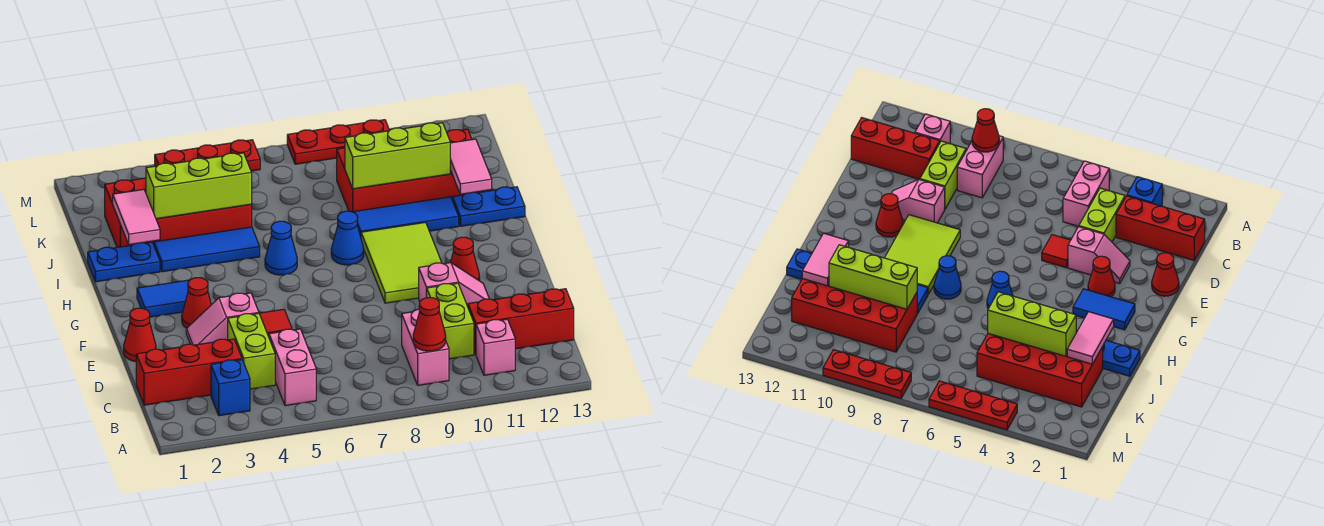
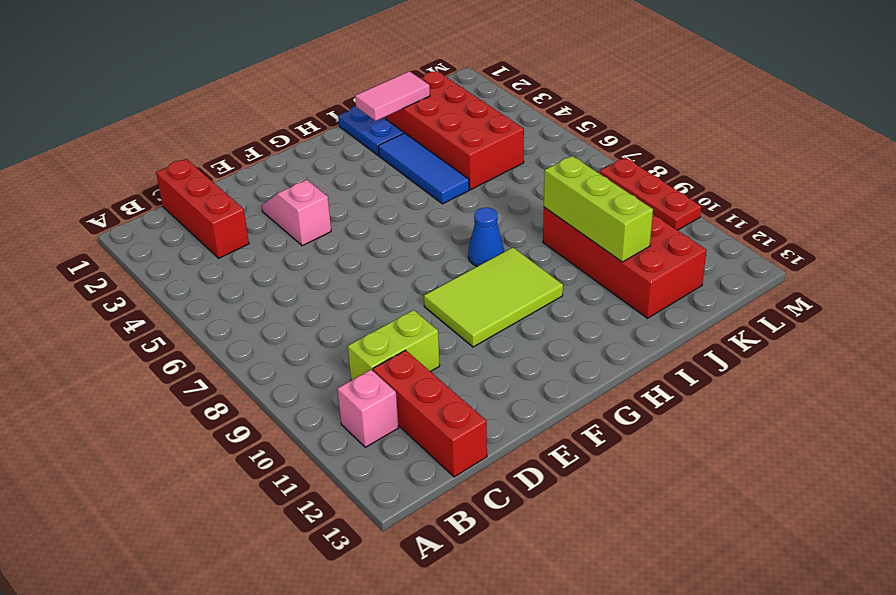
none -> blue 1x1 brick [211,360,250,416]
none -> pink 1x2 brick [269,329,316,406]
none -> pink 1x2 brick [402,309,449,385]
none -> lime 1x2 brick [228,314,275,389]

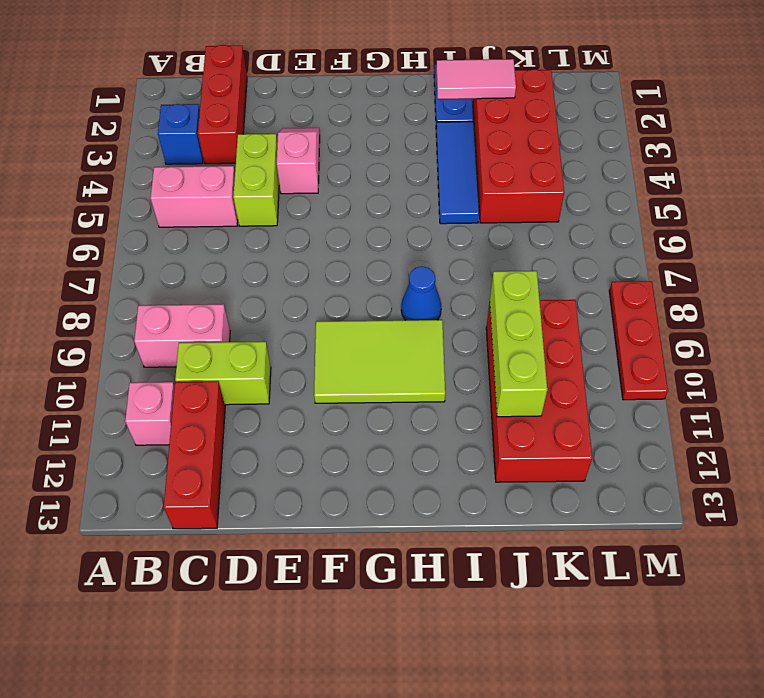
lime 1x2 brick [233,134,279,226] -> lime 1x2 brick turned to [228,314,275,389]
none -> red 1x1 cone [124,308,156,362]
none -> red 1x1 tile [259,309,292,337]
none -> pink 1x2 slope [419,263,489,307]
none -> red 1x1 cone [182,278,211,328]

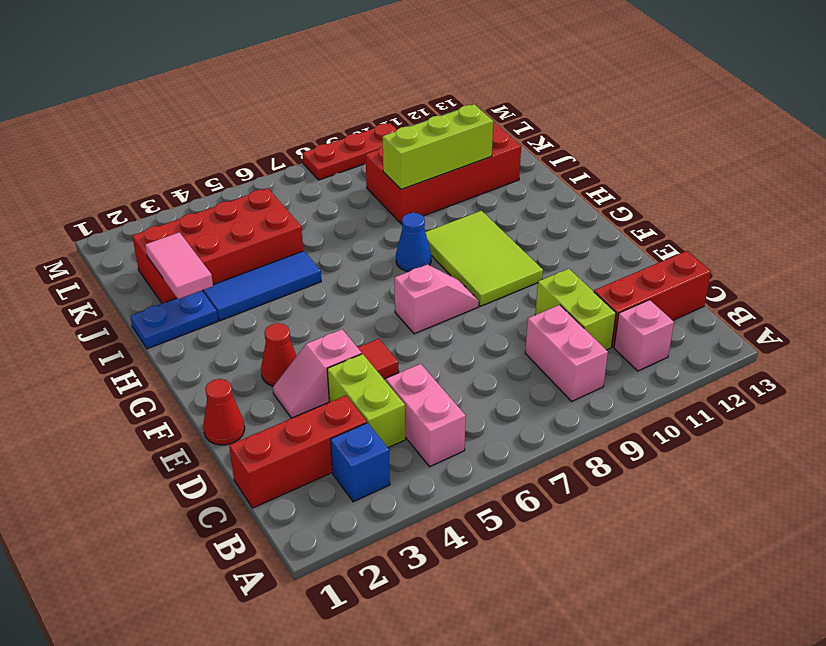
pink 1x2 slope [394,264,479,334] -> pink 1x2 slope moved to [419,263,489,307]
none -> red 1x1 cone [450,237,480,281]
none -> blue 1x2 tile [137,280,190,317]
none -> blue 1x1 cone [265,221,297,275]
none -> blue 1x3 tile [353,197,459,236]

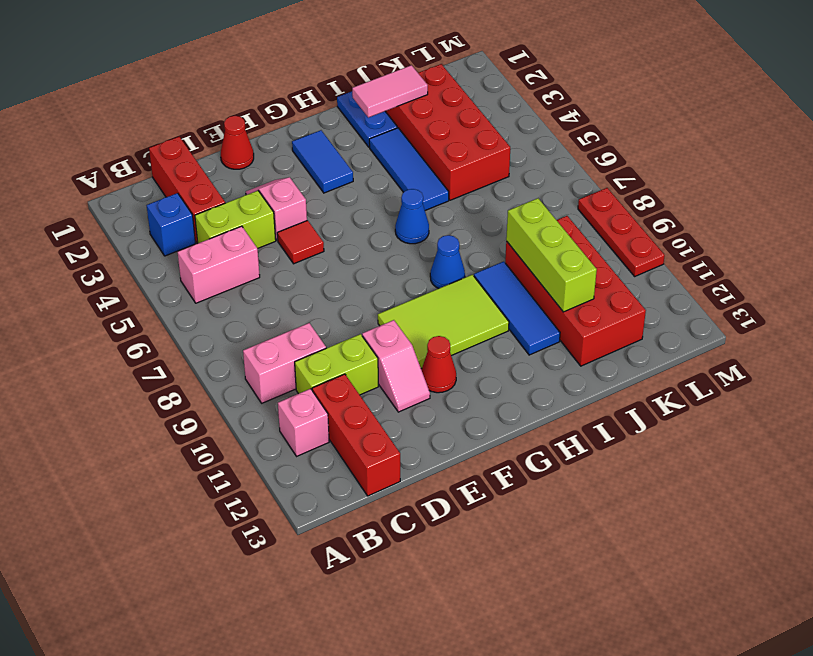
none -> red 1x1 cone [182,278,211,328]
none -> blue 1x2 plate [452,187,525,226]
none -> red 1x3 plate [155,140,260,171]
none -> red 1x1 cone [413,297,446,351]

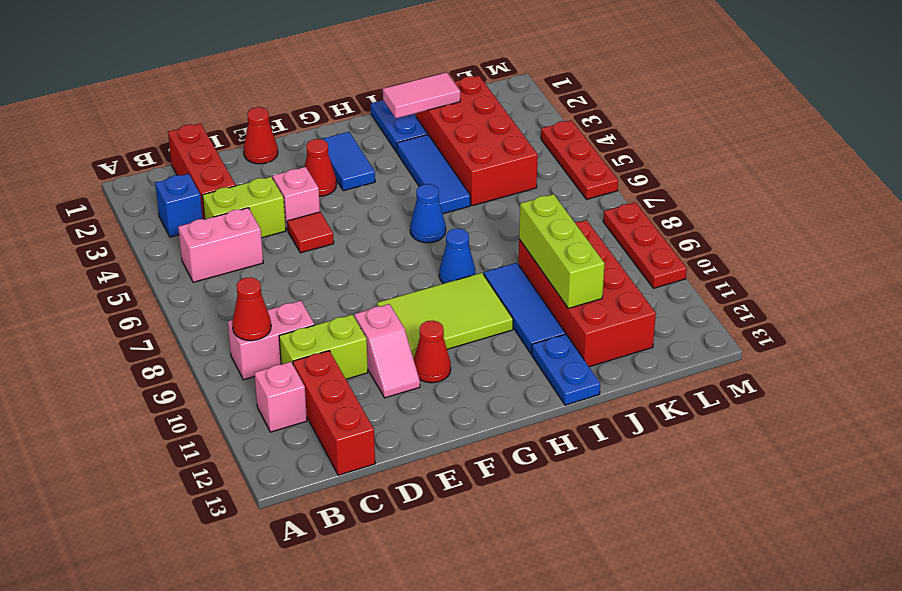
none -> pink 1x2 tile [450,139,492,194]
none -> lime 1x3 brick [146,153,252,219]

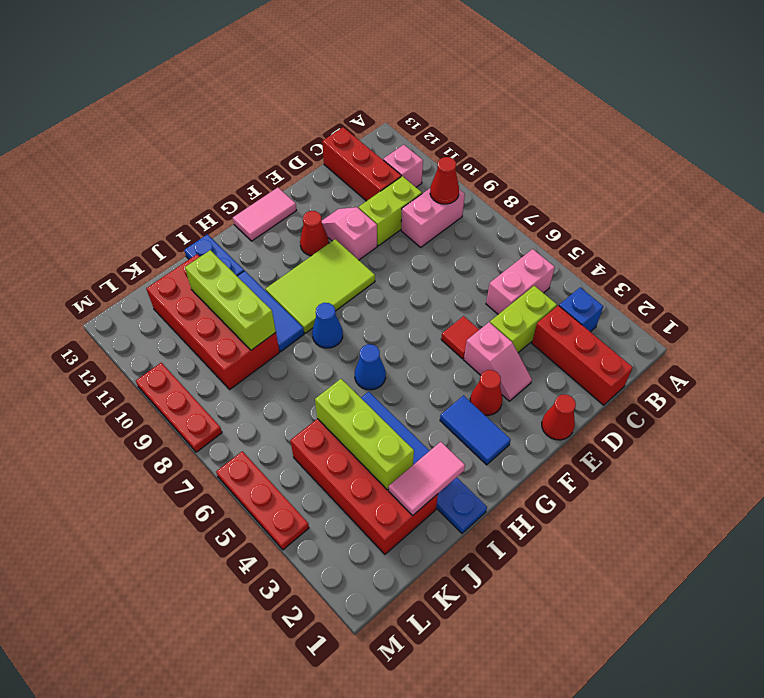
pink 1x2 tile [233,188,297,241] -> pink 1x2 tile moved to [450,139,492,194]

